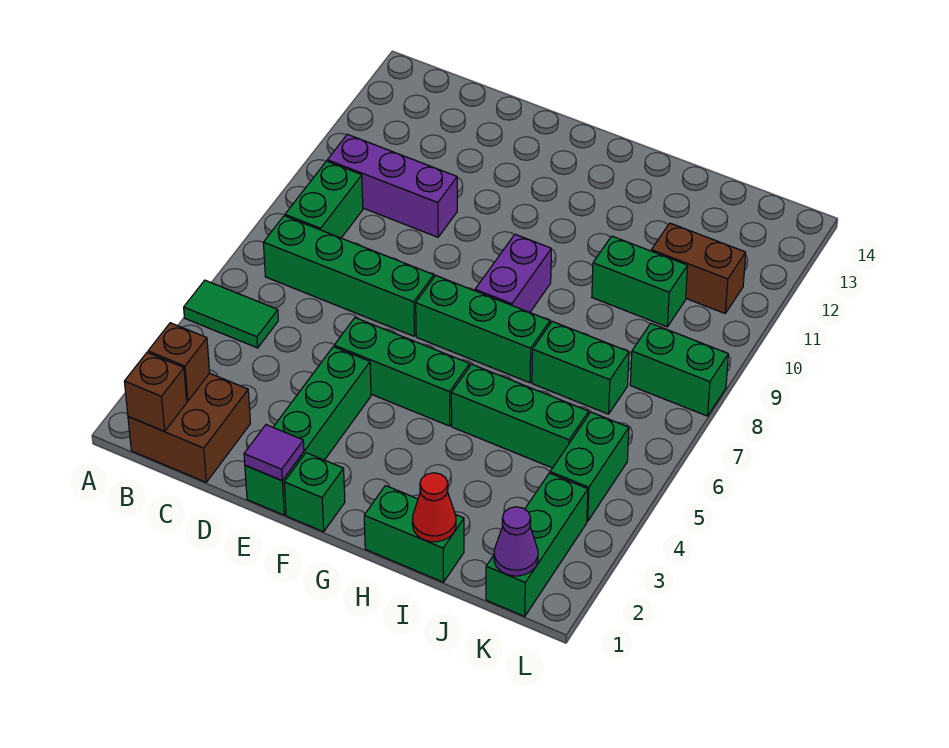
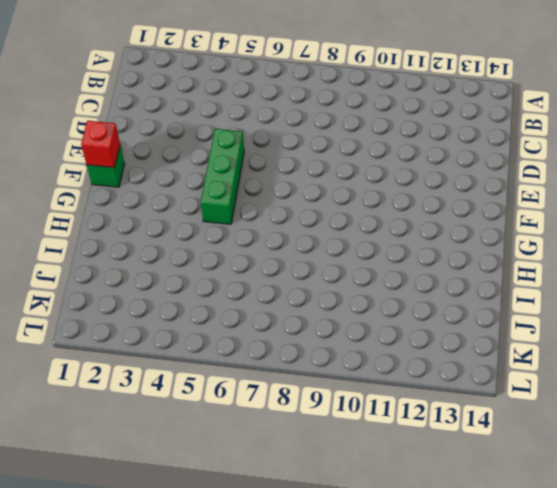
red 1x1 brick [81,121,120,168] -> none
none -> green 1x2 tile [184,280,278,348]
none -> brown 2x2 brick [128,373,250,482]
none -> green 1x4 brick [263,216,434,336]

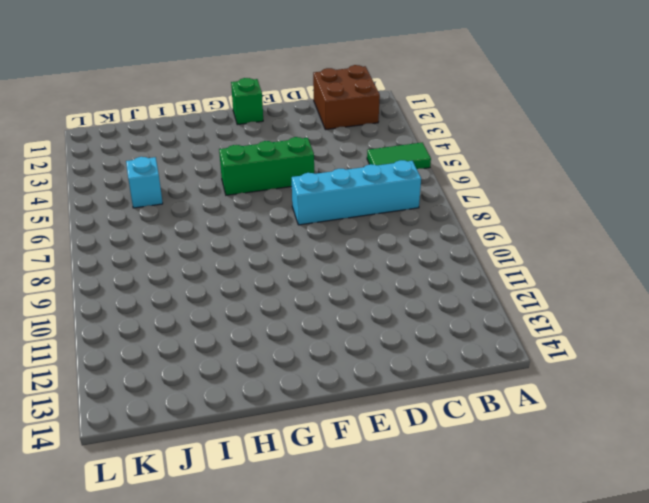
cyan 1x4 brick [292,160,421,225] -> green 1x4 brick [263,216,434,336]
cyan 1x1 brick [126,157,163,208] -> green 1x3 brick [451,364,589,468]
none -> green 1x2 brick [285,161,363,238]
none -> purple 1x3 brick [327,134,457,237]
none -> green 1x4 brick [245,347,371,515]

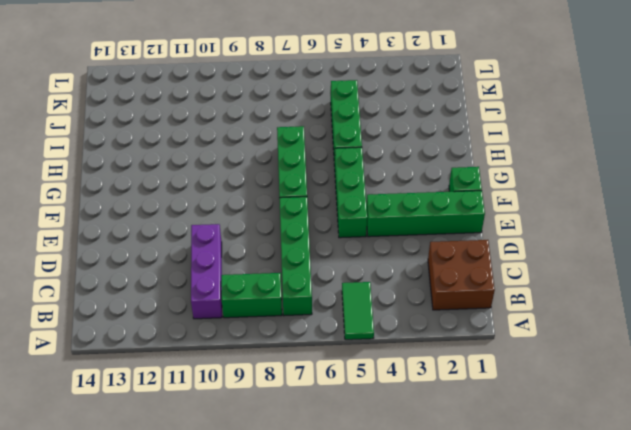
none -> purple 1x2 brick [475,234,551,312]
none -> green 1x2 brick [364,486,464,582]
none -> green 1x2 brick [532,321,629,414]

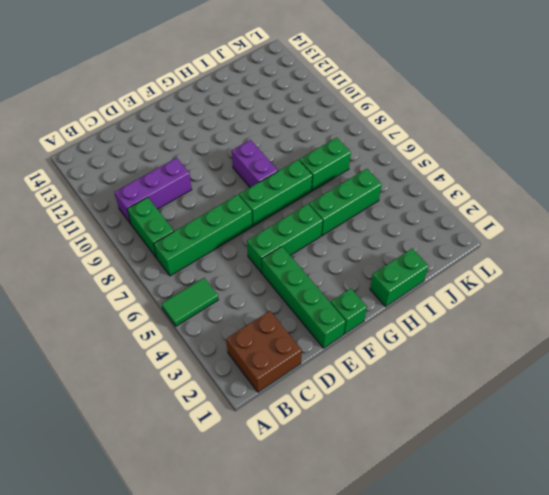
none -> green 1x2 brick [592,236,688,327]
none -> brown 1x2 brick [651,223,746,313]
none -> green 1x3 brick [486,473,588,616]

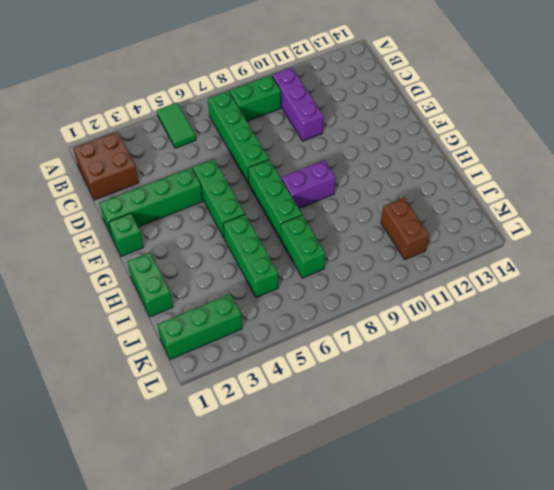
none -> green 1x2 brick [592,236,688,327]
none -> green 1x2 brick [550,412,629,521]
none -> green 1x2 brick [630,324,728,416]

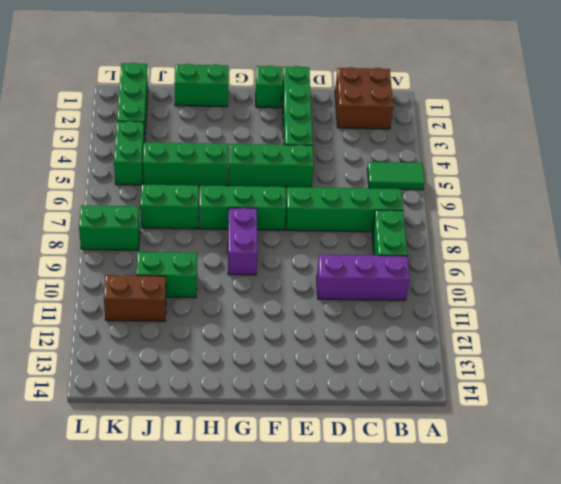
none -> brown 1x1 brick [124,353,187,431]
none -> brown 1x1 brick [148,323,210,401]
none -> purple 1x1 tile [244,425,304,480]

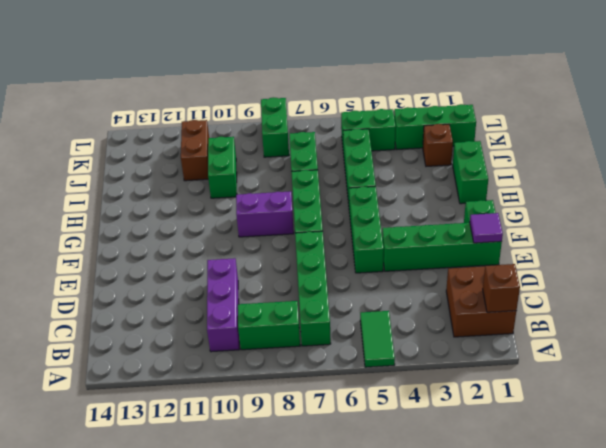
brown 1x1 brick [423,124,453,166] -> brown 1x1 brick moved to [148,323,210,401]
none -> red 1x1 cone [412,473,456,542]
none -> purple 1x1 cone [494,507,538,576]

